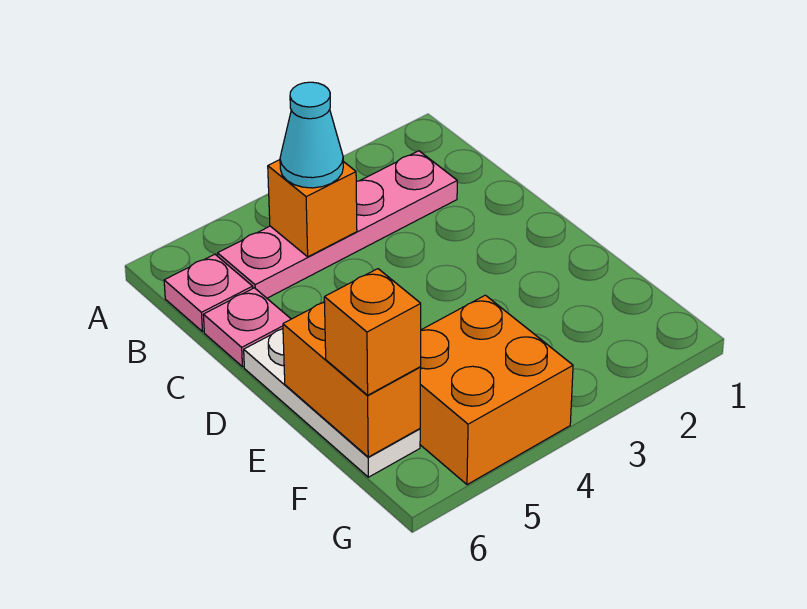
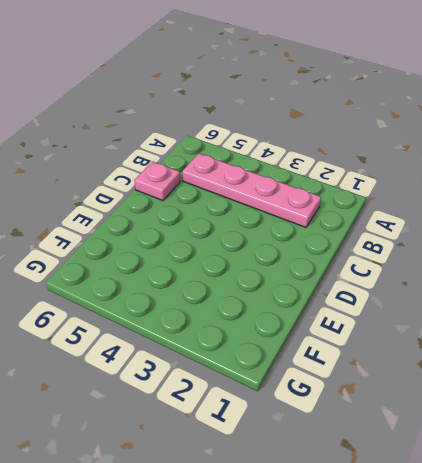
none -> pink 1x1 plate [164,254,253,332]
none -> white 1x3 plate [244,329,420,477]

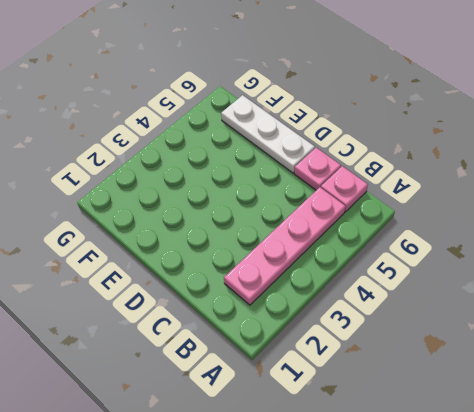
none -> orange 2x2 brick [420,295,573,485]
none -> orange 1x1 brick [268,160,357,257]

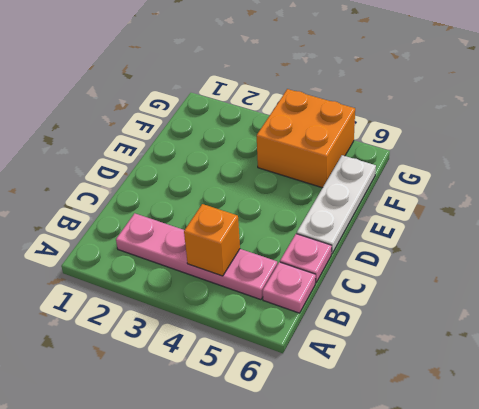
none -> orange 1x2 brick [283,302,421,457]
none -> cyan 1x1 cone [280,82,343,188]

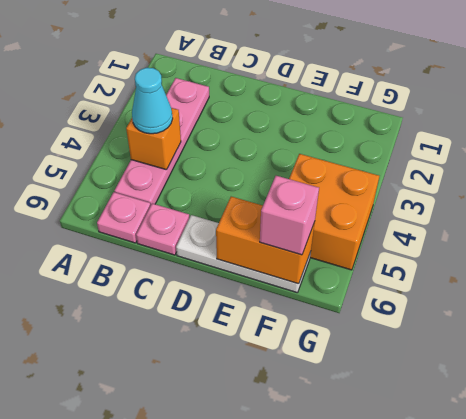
pink 1x1 brick [260,176,319,255] -> orange 1x1 brick [324,269,421,395]

